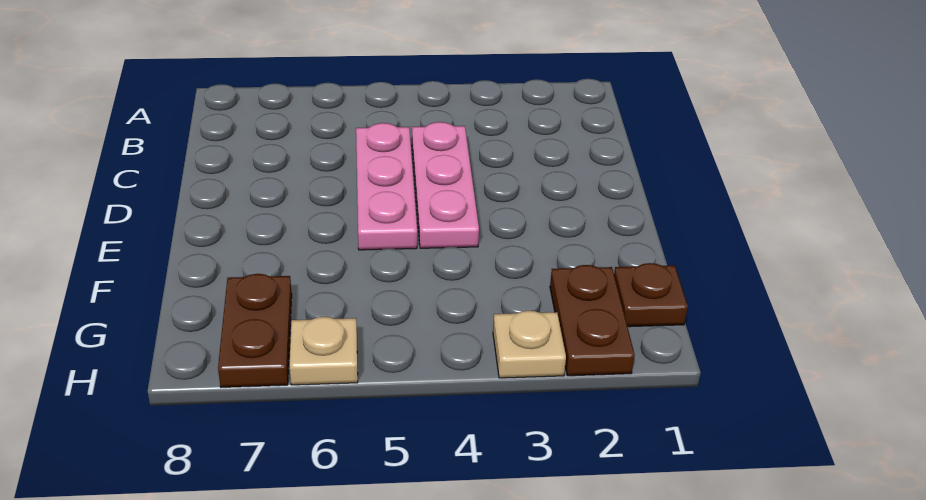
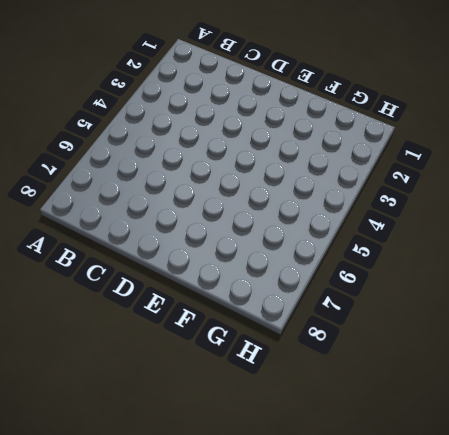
none -> pink 1x3 plate [412,122,479,248]
none -> pink 1x3 plate [356,123,417,250]

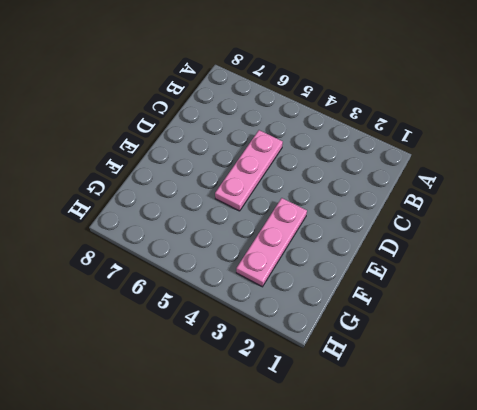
pink 1x3 plate [236,198,307,287] -> pink 1x3 plate moved to [412,122,479,248]
none -> brown 1x1 plate [614,263,688,327]
none -> brown 1x2 plate [550,265,635,376]

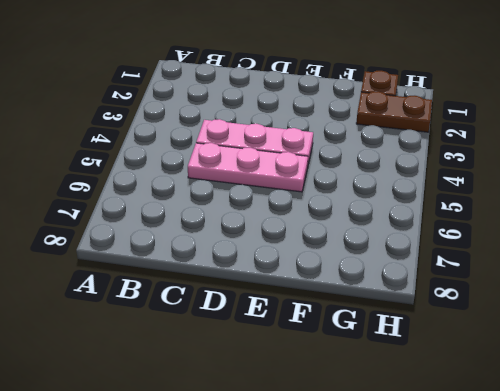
none -> brown 1x2 plate [218,274,292,387]
none -> tan 1x1 plate [493,311,566,378]

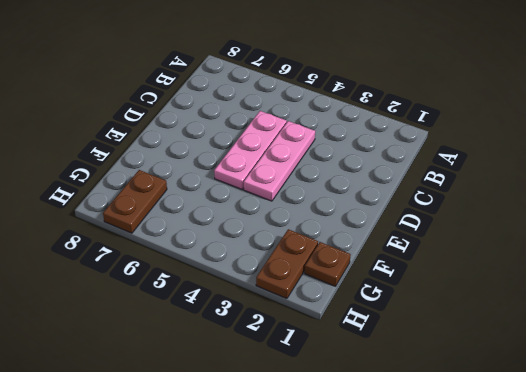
none -> tan 1x1 plate [493,311,566,378]
none -> tan 1x1 plate [290,317,358,385]

